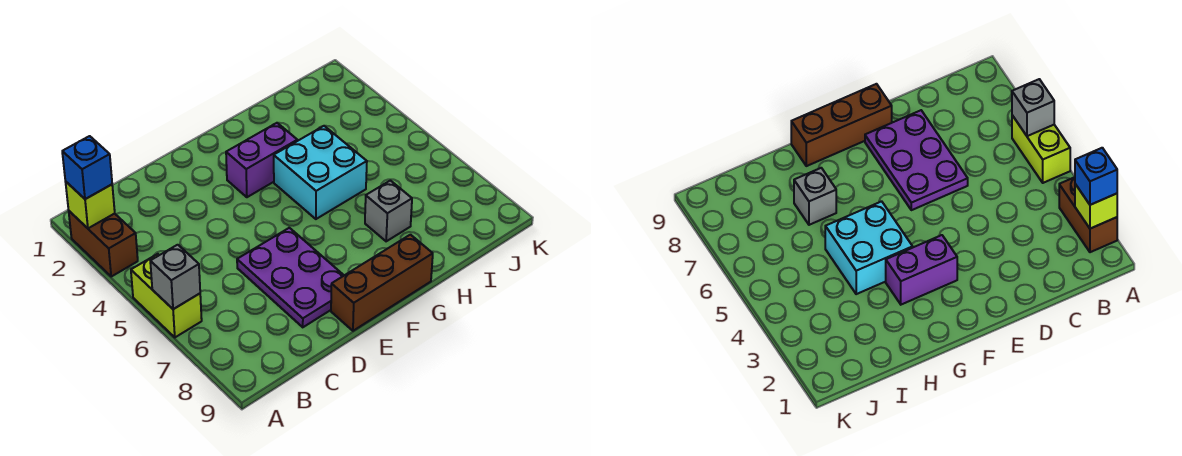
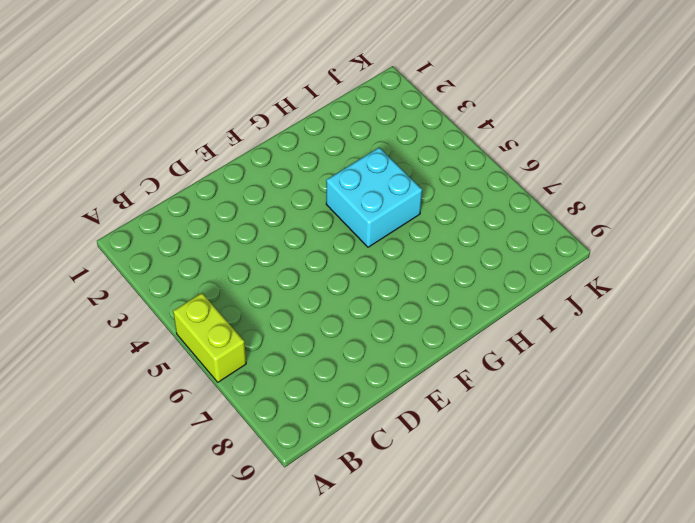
none -> brown 1x2 brick [69,211,138,276]
none -> purple 2x3 plate [237,228,344,327]

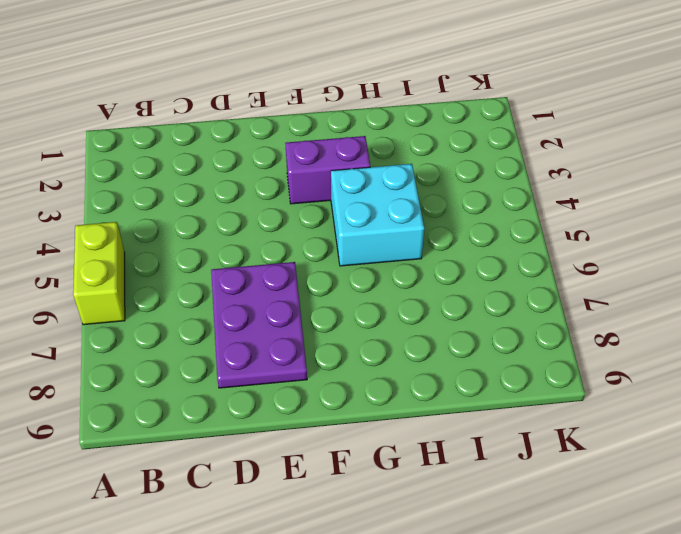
none -> brown 1x2 brick [69,211,138,276]
none -> brown 1x3 brick [331,235,433,331]

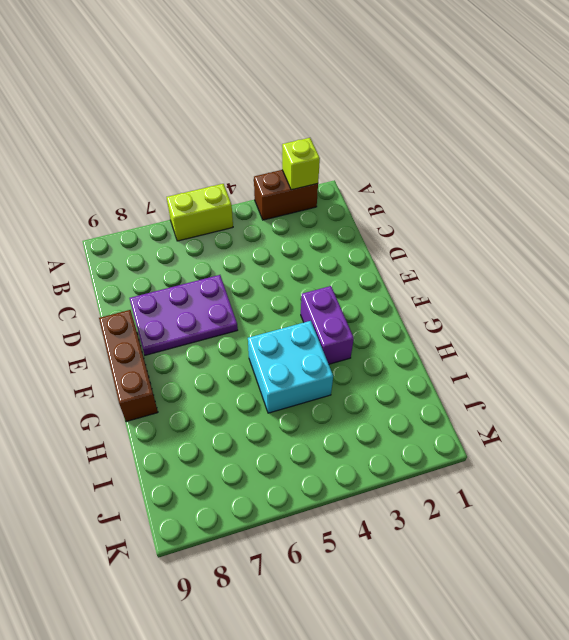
none -> grey 1x1 brick [365,181,412,241]
none -> grey 1x1 brick [150,245,200,309]

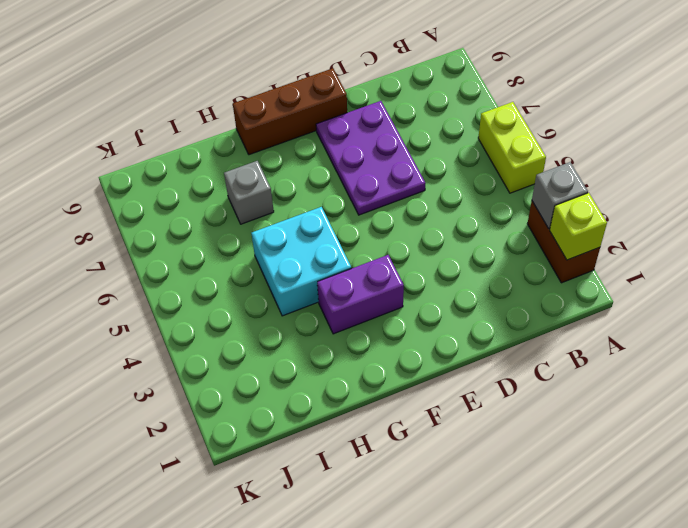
grey 1x1 brick [532,162,588,229] -> grey 1x1 brick moved to [150,245,200,309]
none -> blue 1x1 brick [62,136,112,199]

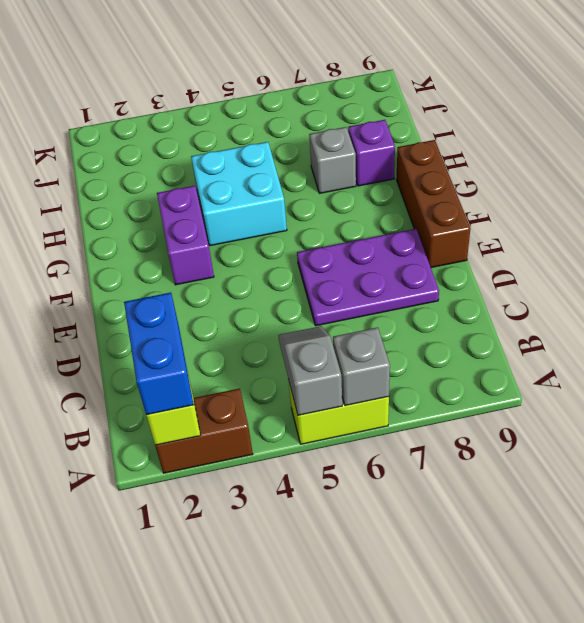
blue 1x2 brick [124,293,194,415] -> blue 1x1 brick [62,136,112,199]
grey 1x2 slope [278,326,342,415] -> none
purple 1x1 brick [348,120,395,186] -> none

